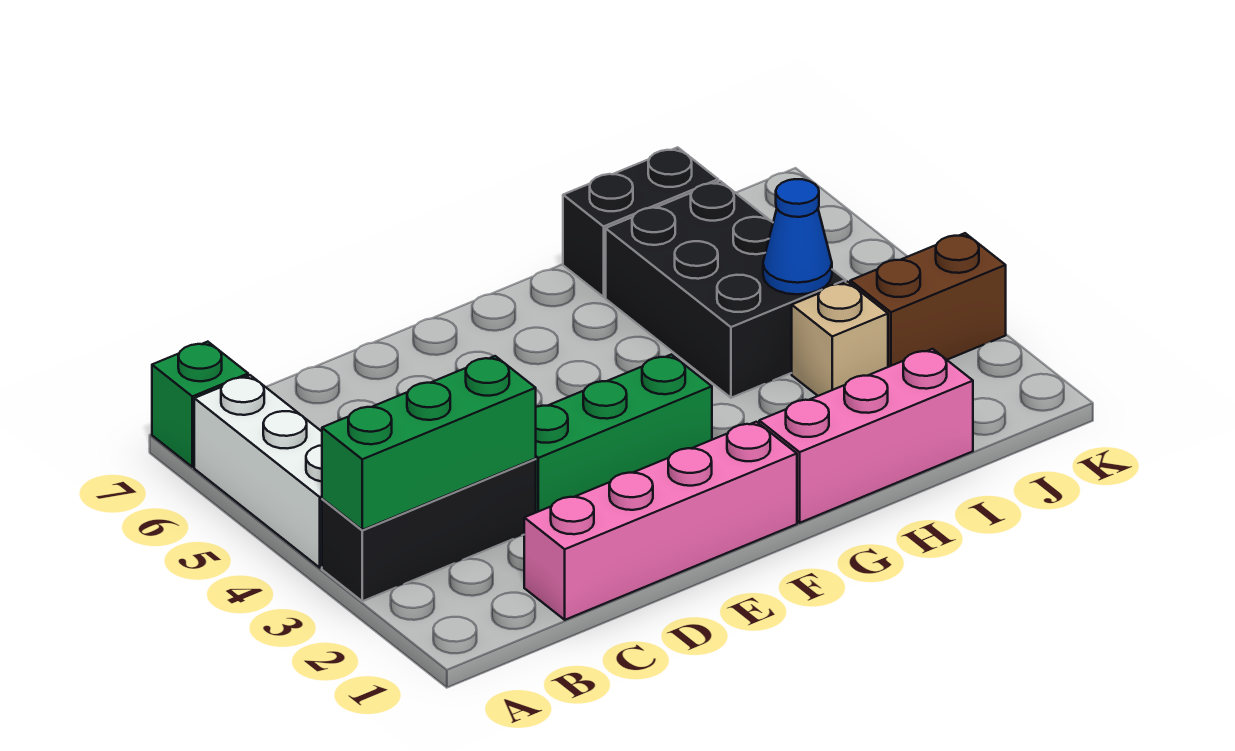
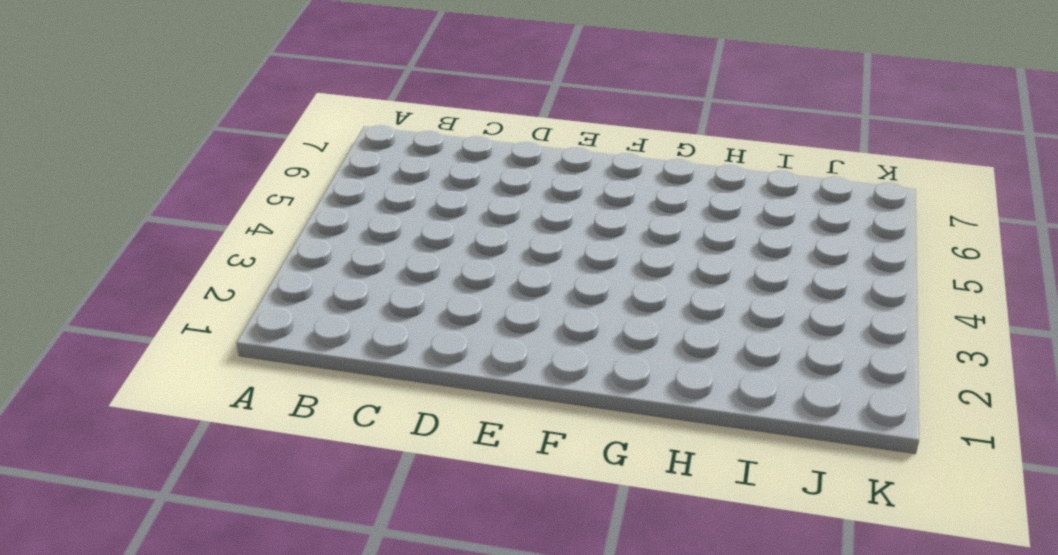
none -> black 1x3 brick [322,459,536,601]
none -> white 1x3 brick [194,375,322,568]
none -> green 1x1 brick [152,342,248,467]

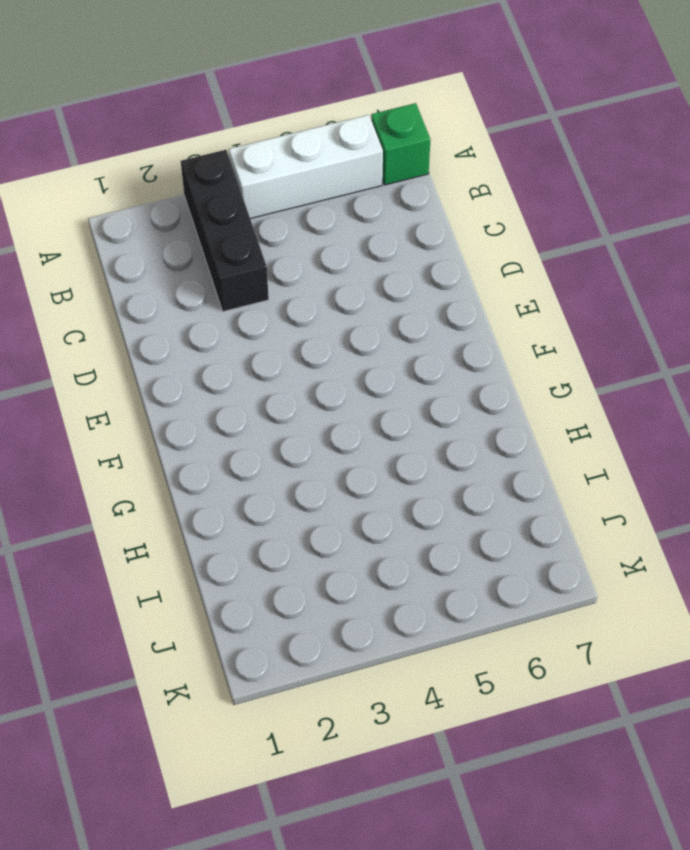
none -> pink 1x4 brick [524,422,797,620]
none -> green 1x3 brick [536,354,712,512]
none -> pink 1x3 brick [759,349,973,523]

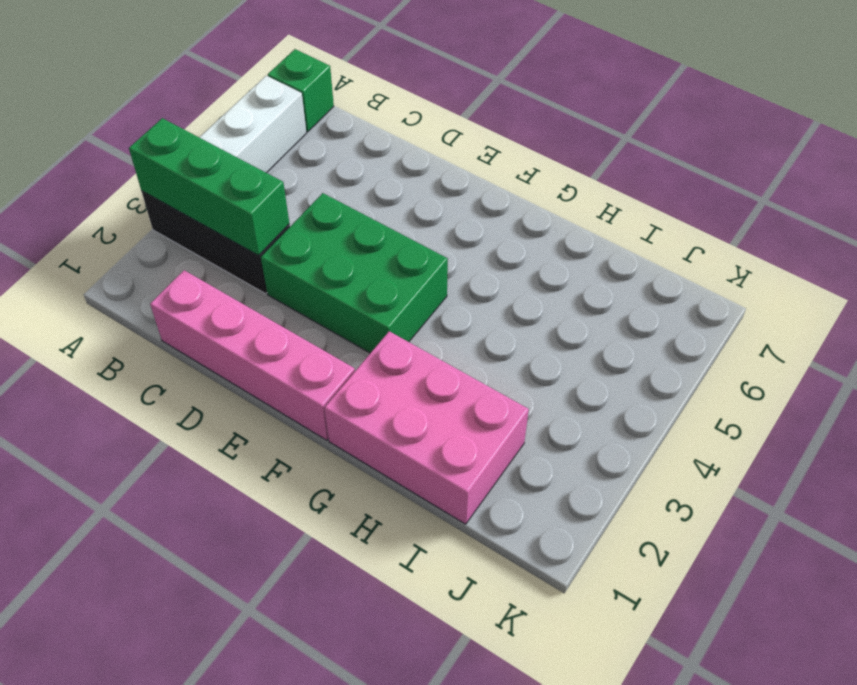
green 2x3 brick [261,193,448,353] -> green 1x3 brick [536,354,712,512]
pink 2x3 brick [325,331,529,524] -> pink 1x3 brick [759,349,973,523]
none -> black 2x3 brick [606,181,846,398]
none -> black 1x2 brick [563,147,718,297]
none -> tan 1x1 brick [792,282,888,396]

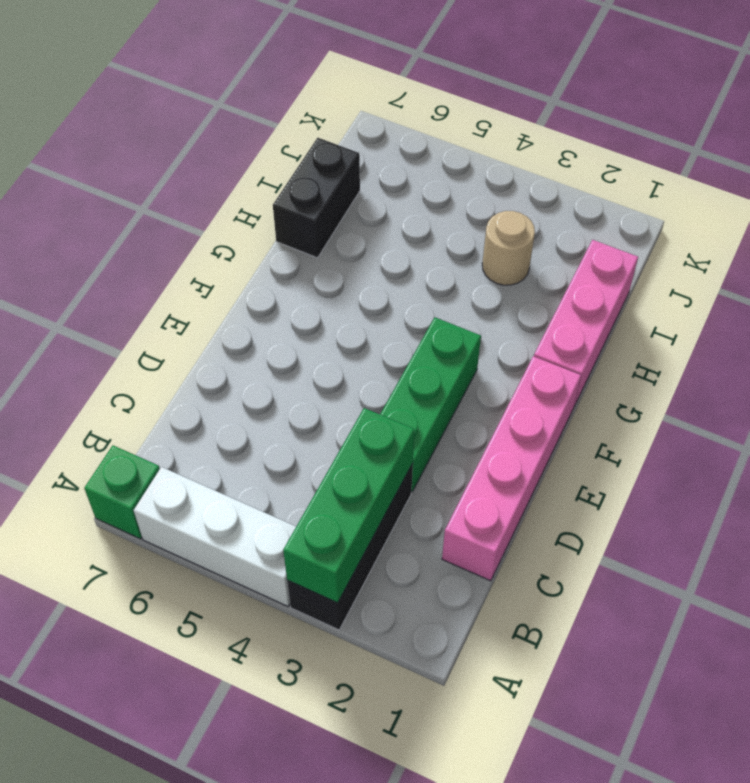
tan 1x1 round brick [482,211,535,285] -> tan 1x1 brick [792,282,888,396]
none -> black 2x3 brick [606,181,846,398]
none -> brown 1x2 brick [850,233,1006,367]
none -> blue 1x1 cone [763,179,832,294]

